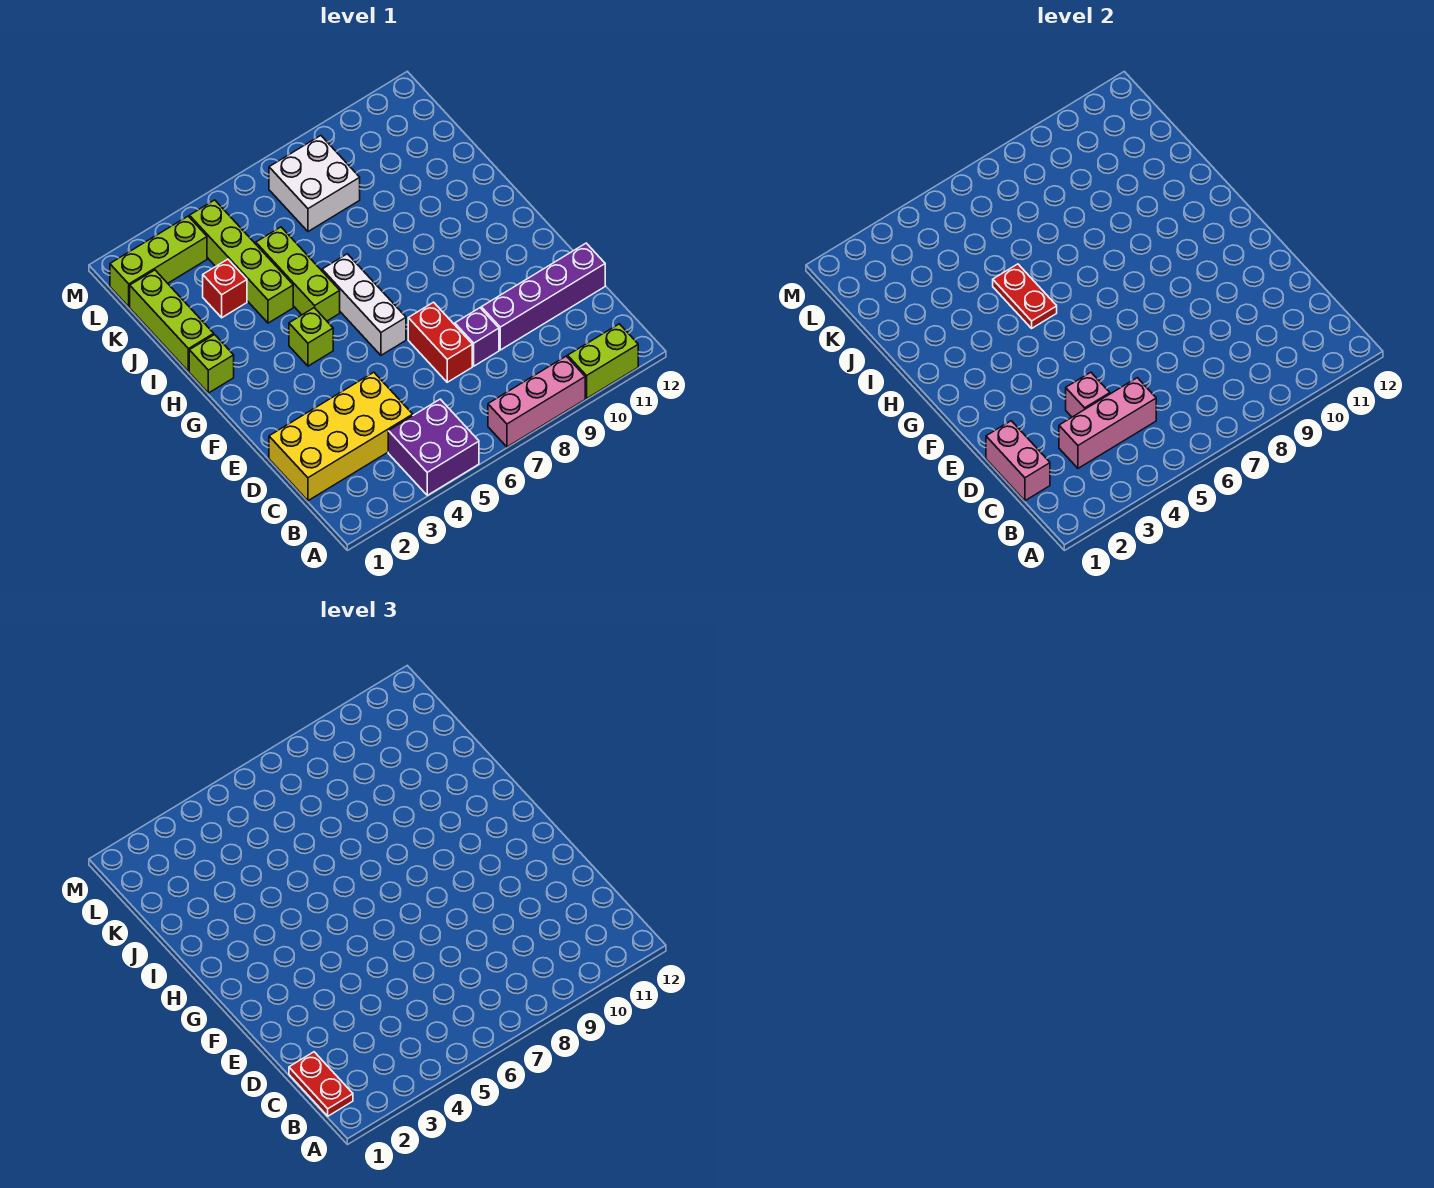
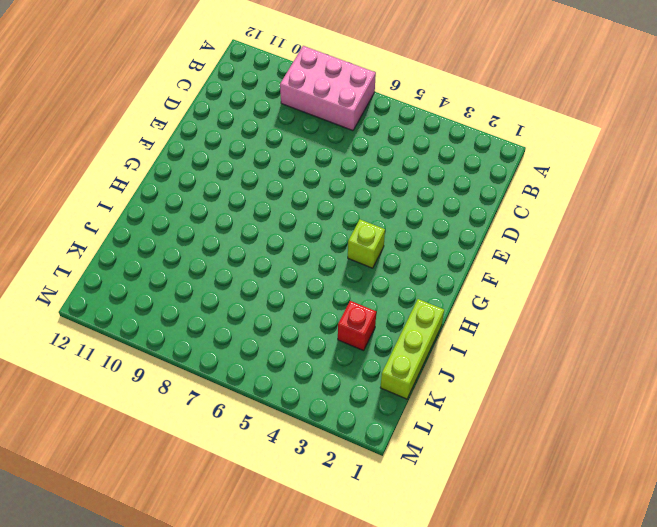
pink 2x3 brick [280,46,376,131] -> pink 1x3 brick [488,356,585,447]
none -> purple 2x2 brick [388,399,479,495]
none -> lime 1x2 brick [568,324,638,398]
none -> yellow 2x4 brick [269,372,413,501]

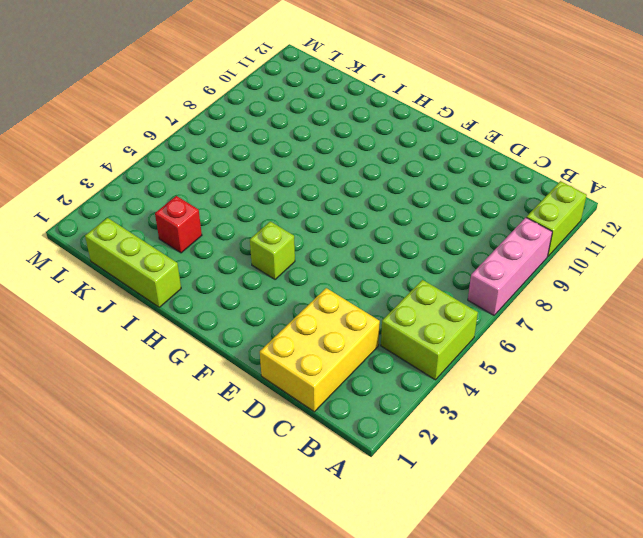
lime 2x2 brick [381,280,478,380] -> purple 2x2 brick [388,399,479,495]
yellow 2x3 brick [260,288,380,412] -> yellow 2x4 brick [269,372,413,501]
none -> red 1x2 brick [408,302,472,382]
none -> purple 1x1 brick [455,308,499,366]
none -> purple 1x4 brick [481,243,605,350]

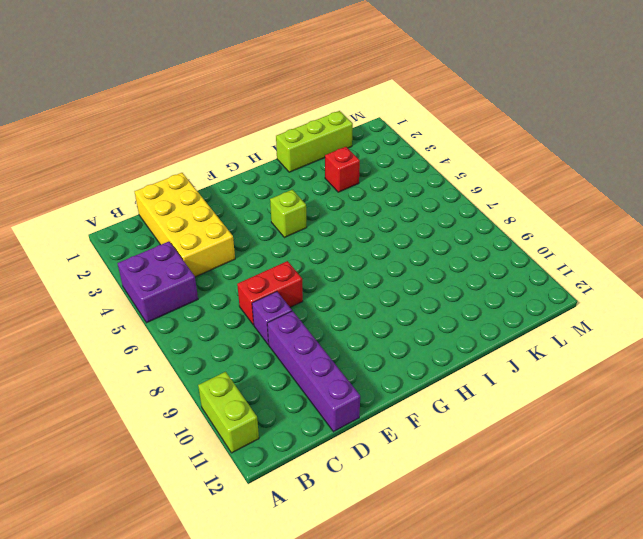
none -> pink 1x3 brick [488,356,585,447]
none -> white 1x3 brick [322,254,406,355]
none -> lime 1x1 brick [189,335,234,393]

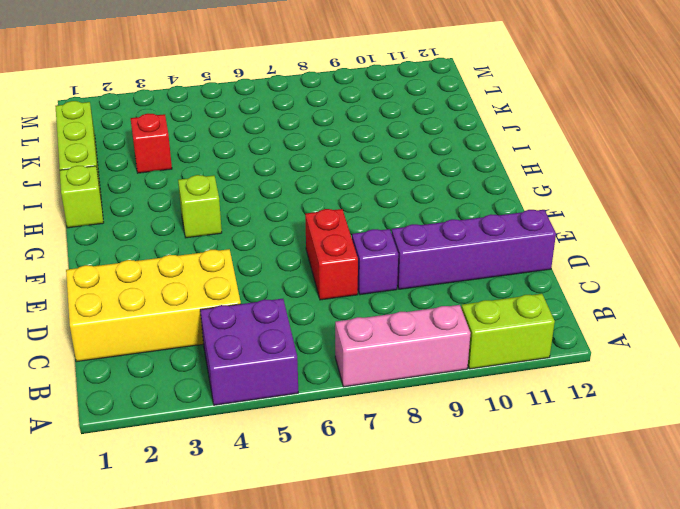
none -> white 1x3 brick [322,254,406,355]
none -> lime 1x3 brick [256,227,340,321]
none -> lime 1x4 brick [189,200,293,323]

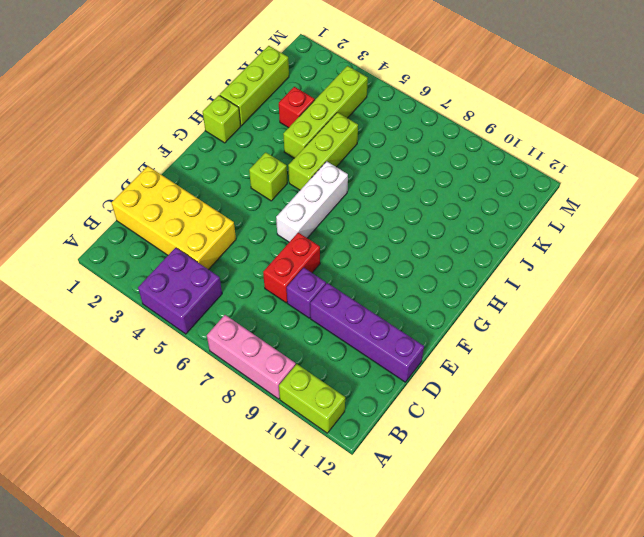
none -> white 2x2 brick [269,136,360,232]
none -> lime 1x3 brick [110,216,207,307]
none -> pink 1x2 brick [986,421,1050,501]

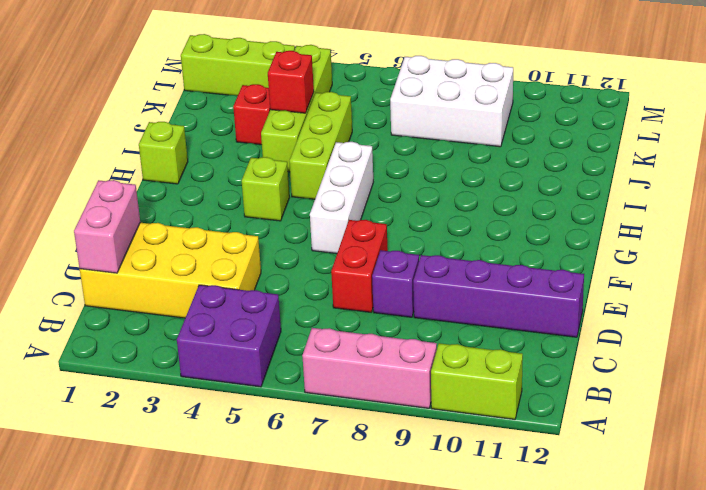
red 1x1 brick [268,51,314,113] -> none
white 2x3 brick [390,56,513,147] -> white 2x2 brick [269,136,360,232]
none -> lime 1x3 brick [130,270,214,372]
none -> pink 1x3 brick [1059,378,1156,468]
none -> pink 1x1 brick [1066,372,1110,417]

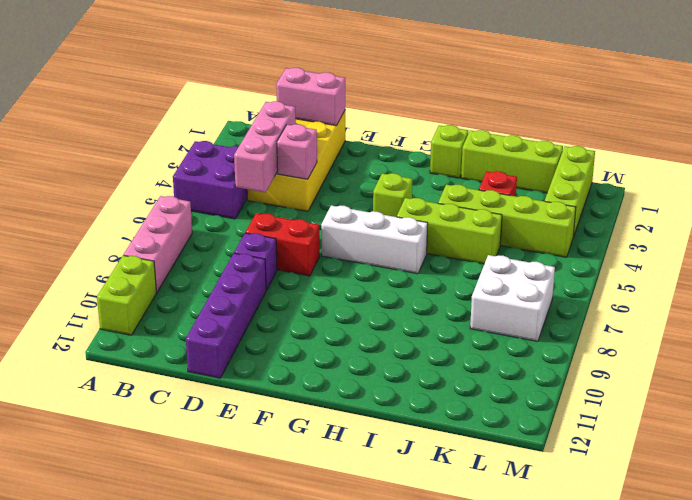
none -> red 1x2 plate [993,264,1057,328]
none -> red 1x2 plate [289,1052,353,1116]

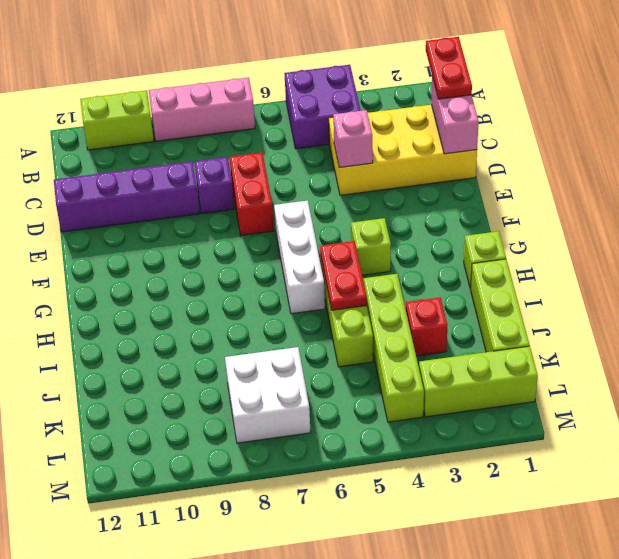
none -> pink 1x3 brick [1059,378,1156,468]

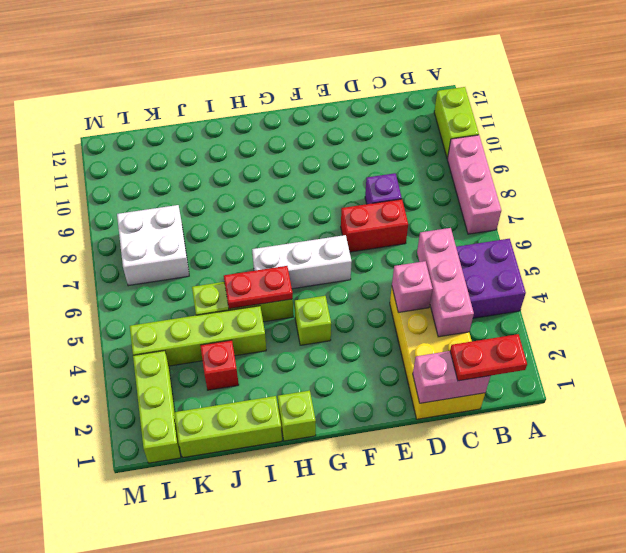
none -> purple 1x4 brick [481,243,605,350]

